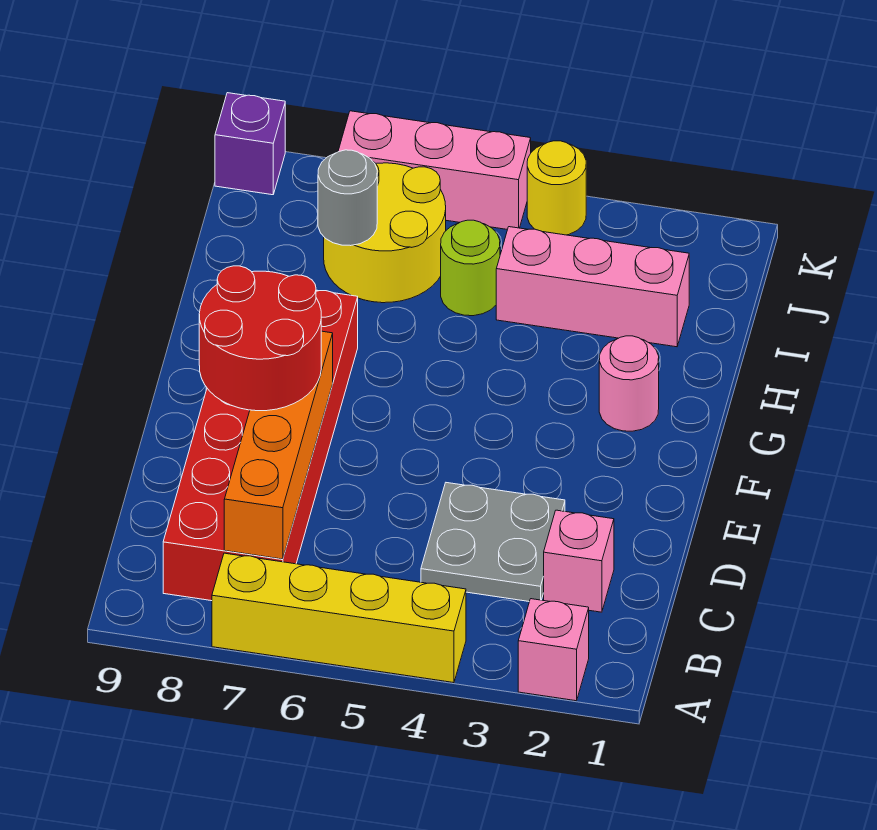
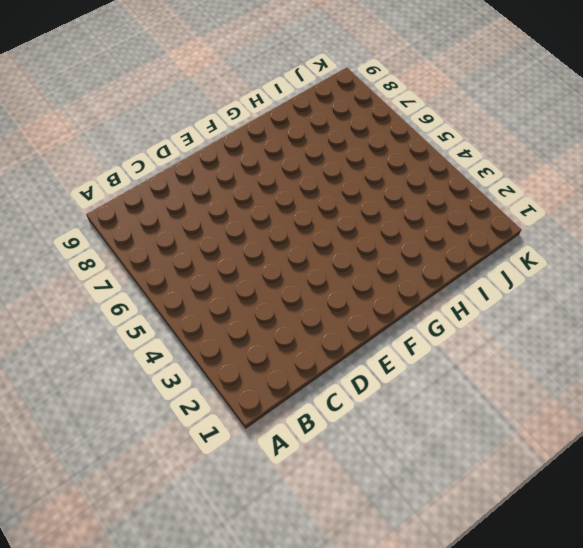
none -> pink 1x1 brick [518,599,589,701]
none -> yellow 1x4 brick [212,553,466,683]
none -> red 2x6 brick [163,290,358,601]

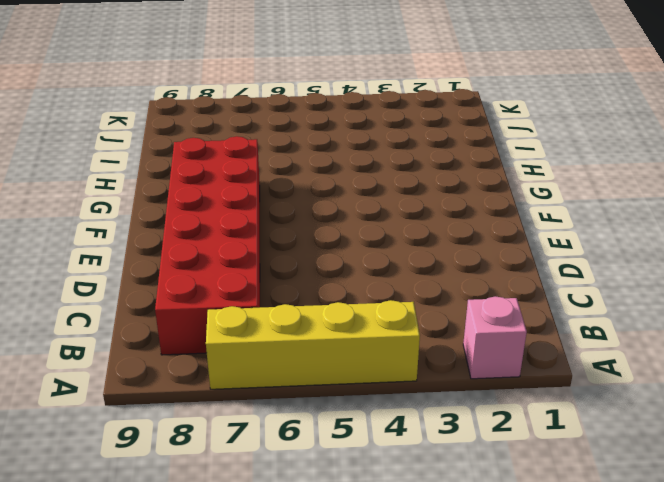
none -> pink 1x1 brick [544,510,614,612]
none -> grey 2x2 plate [421,483,565,602]
none -> pink 1x1 round brick [599,336,659,431]

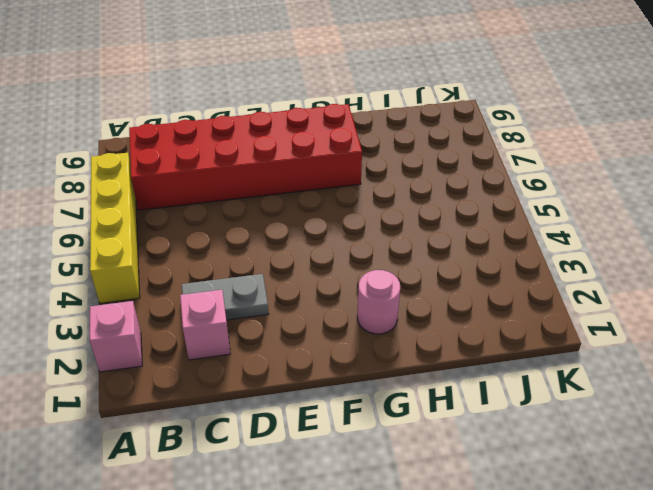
grey 1x2 plate [182,274,268,320] -> grey 2x2 plate [421,483,565,602]
none -> pink 1x3 brick [496,227,689,347]
none -> lime 1x1 round brick [441,220,500,316]
none -> yellow 2x2 round brick [324,163,446,303]

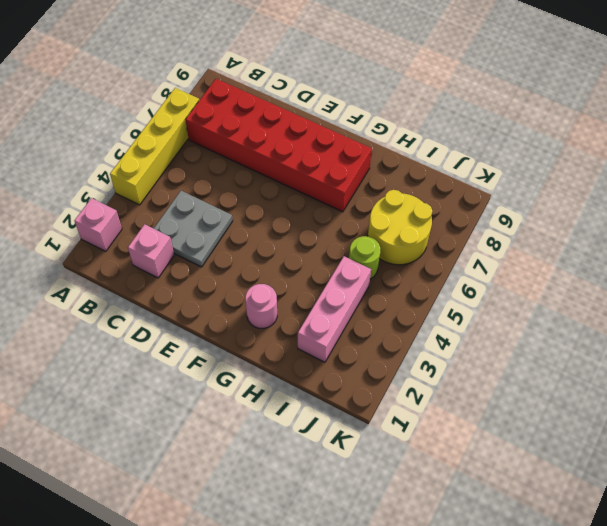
none -> yellow 1x1 round brick [527,141,586,235]
none -> pink 1x3 brick [338,111,531,229]
none -> purple 1x1 brick [215,93,285,195]

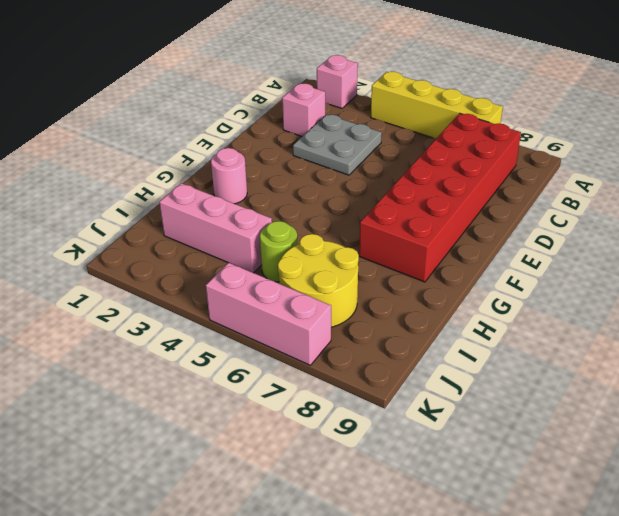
none -> yellow 1x1 round brick [527,141,586,235]
none -> purple 1x1 brick [215,93,285,195]
none -> orange 1x4 brick [224,331,333,559]

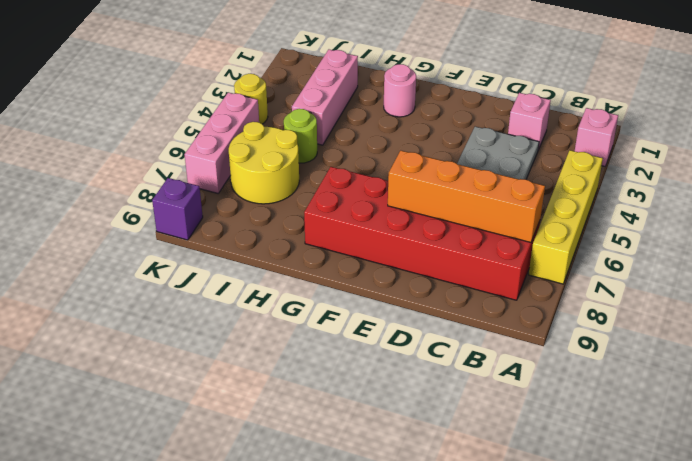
none -> grey 1x1 round brick [318,150,377,246]
none -> red 2x2 round brick [199,266,321,411]

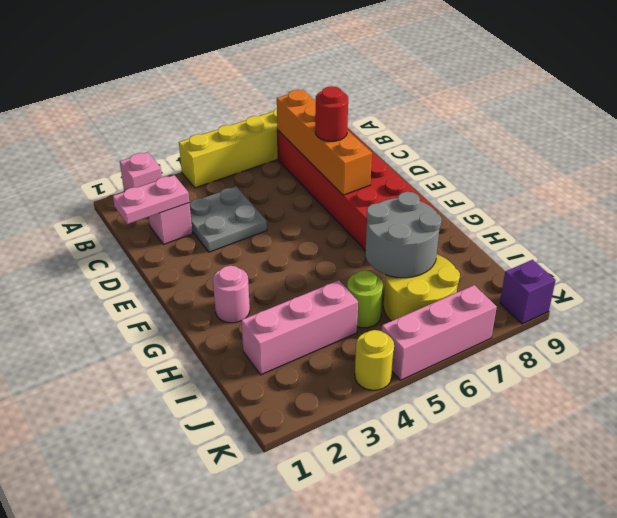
pink 1x2 plate [113,175,189,224] -> none
red 1x1 round brick [315,86,348,141] -> red 2x2 round brick [199,266,321,411]
grey 2x2 round brick [365,192,442,278] -> grey 1x1 round brick [318,150,377,246]

